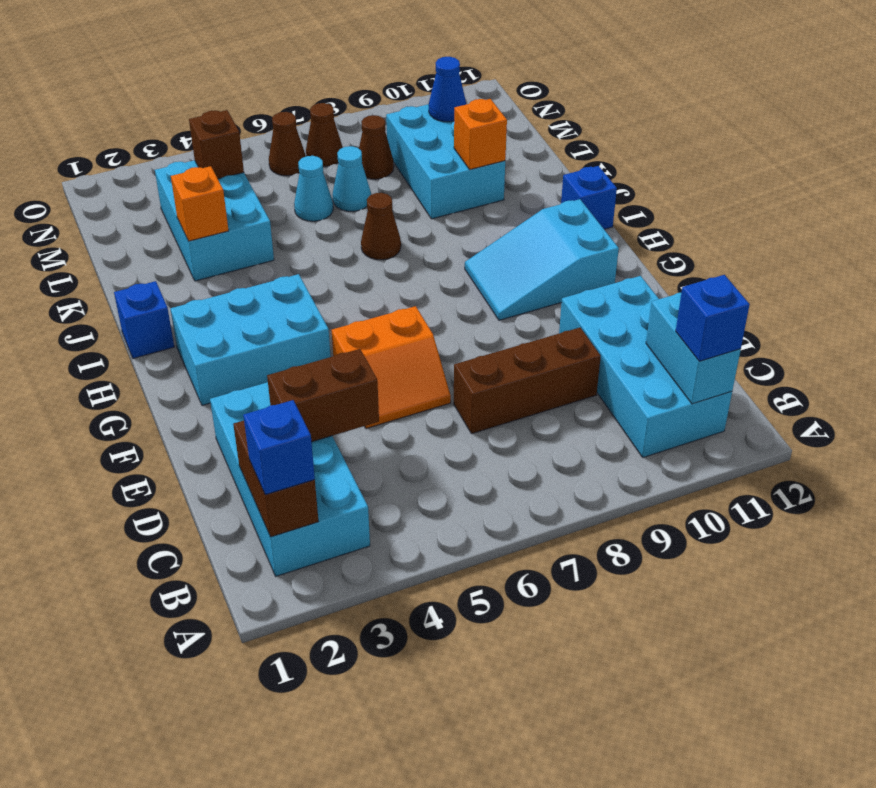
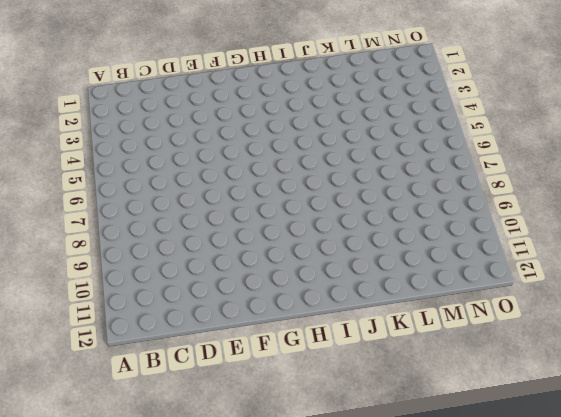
none -> cyan 2x4 brick [210,382,370,576]
none -> cyan 2x4 brick [559,276,732,457]
none -> brown 1x3 brick [454,327,601,434]

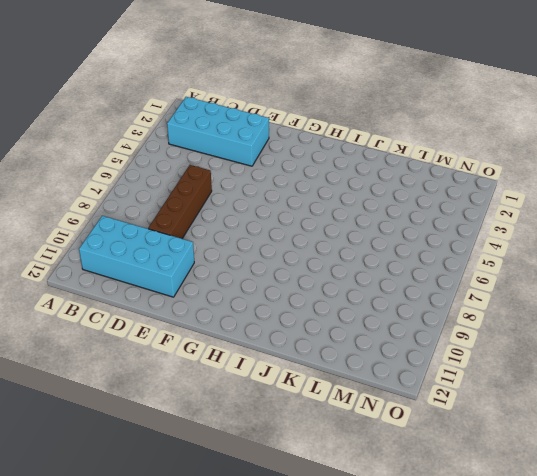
brown 1x4 brick [148,165,212,239] -> brown 1x3 brick [454,327,601,434]
none -> orange 2x2 slope [332,306,451,429]
none -> cyan 2x3 brick [171,274,331,405]
none -> cyan 2x3 slope [465,199,619,320]

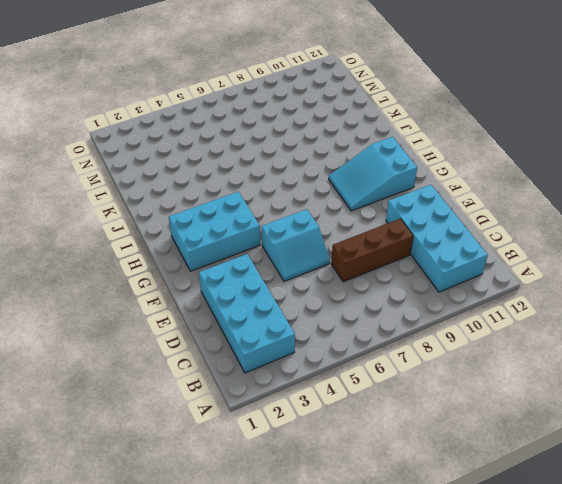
cyan 2x2 slope [262,209,330,281] -> orange 2x2 slope [332,306,451,429]
none -> blue 1x1 brick [114,281,174,358]
none -> blue 1x1 brick [561,166,617,229]
none -> brown 1x1 cone [361,193,401,260]

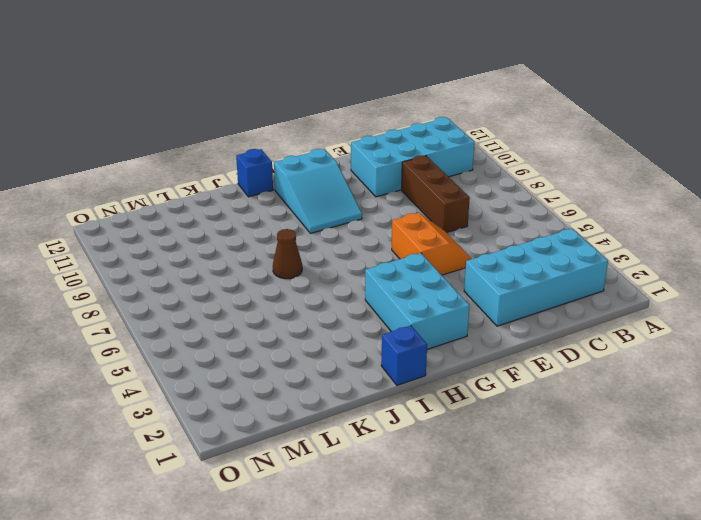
none -> cyan 2x3 brick [155,160,274,281]
none -> cyan 2x3 brick [386,104,505,219]
none -> cyan 1x1 cone [294,156,333,221]

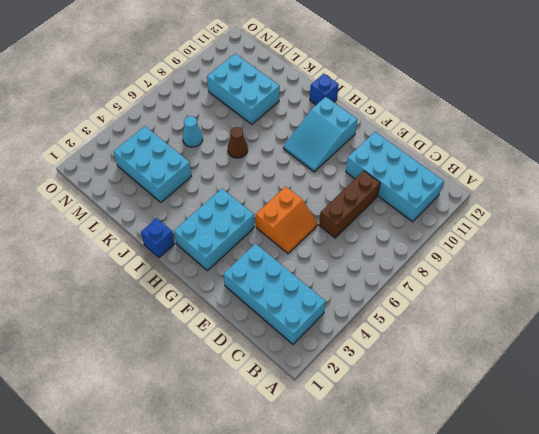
none -> cyan 1x1 cone [332,146,371,211]
none -> brown 1x1 cone [359,115,394,179]
none -> brown 1x1 cone [269,112,306,176]

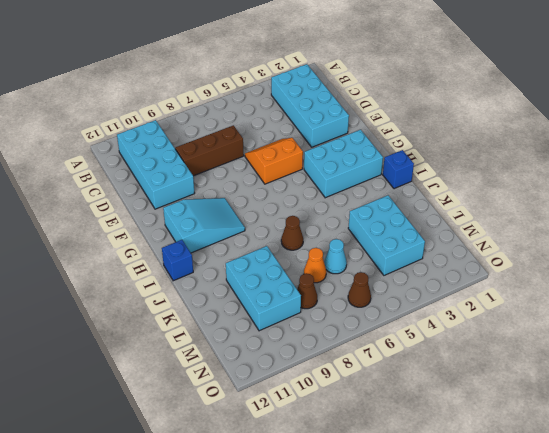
orange 1x1 cone [304,248,326,283] -> cyan 1x1 cone [332,146,371,211]
none -> brown 1x1 cone [306,103,343,167]
none -> brown 1x2 brick [233,421,319,537]
none -> cyan 1x2 brick [646,293,741,404]

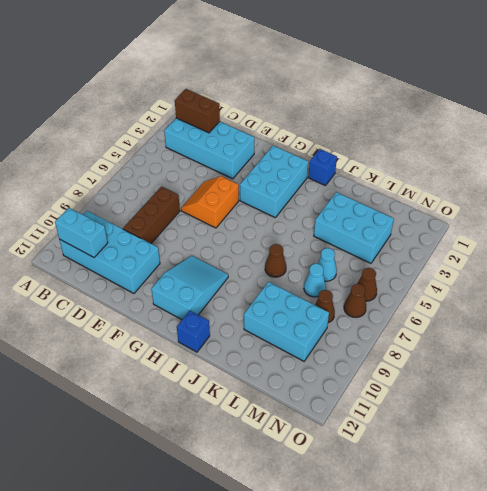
none -> brown 1x2 brick [267,349,379,442]
none -> orange 1x1 brick [171,166,229,241]
none -> orange 1x1 brick [454,99,507,169]

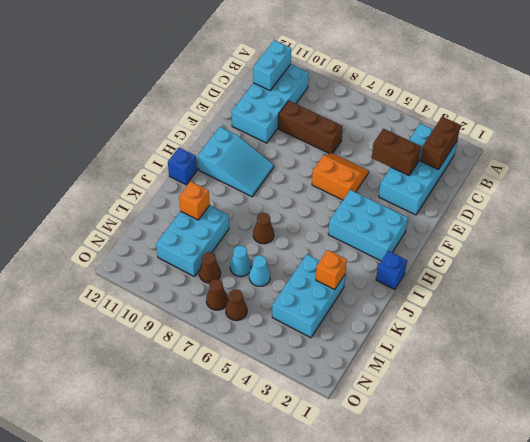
none -> brown 1x1 brick [189,110,244,179]
none -> blue 1x1 cone [429,57,466,122]
none -> blue 1x1 brick [243,400,315,495]

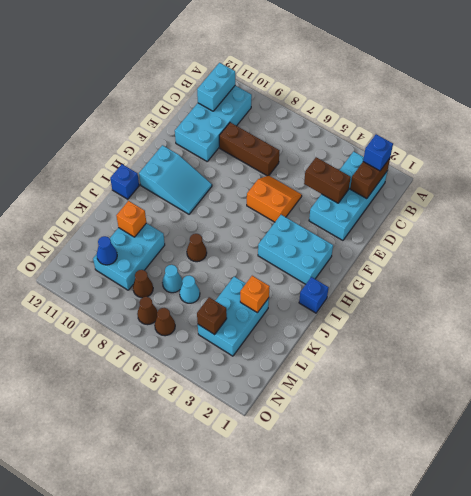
none -> blue 1x1 brick [676,275,750,361]

